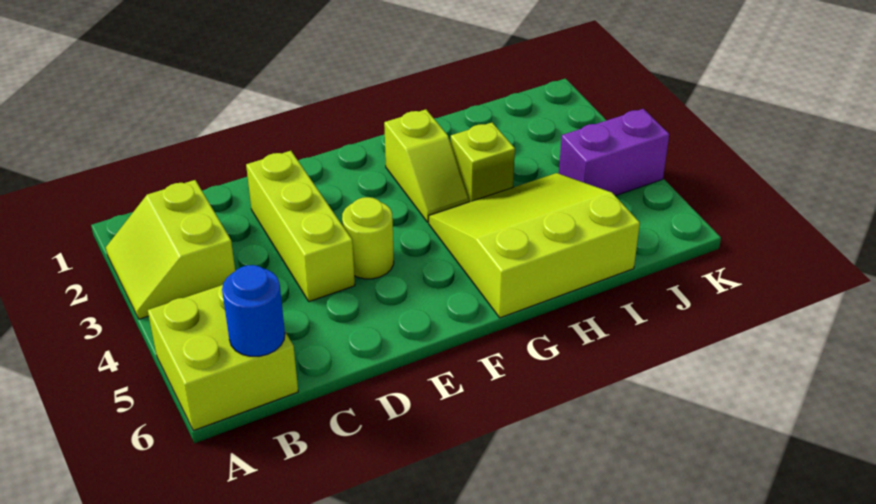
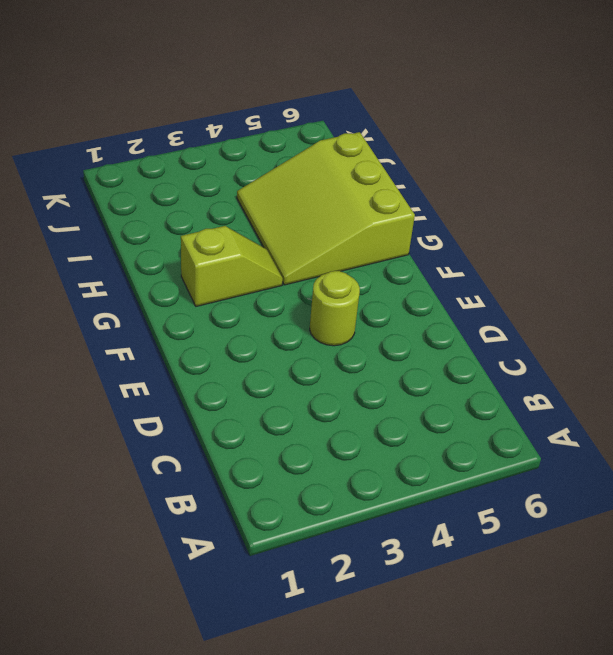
none -> lime 2x2 slope [106,180,235,319]
none -> lime 2x2 brick [148,285,298,431]

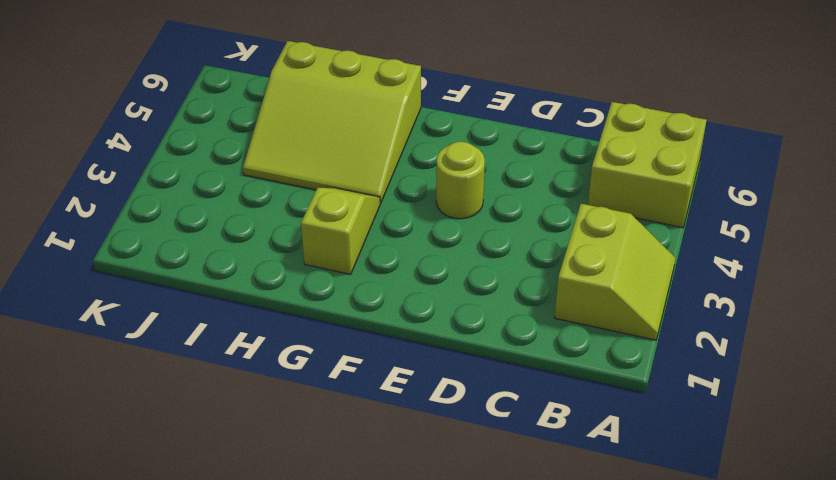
none -> lime 1x3 brick [246,151,355,302]
none -> lime 1x1 brick [450,123,515,202]

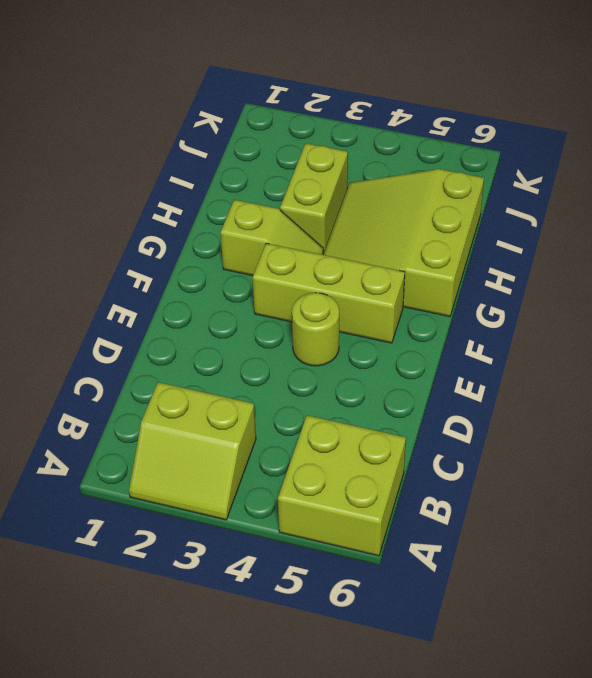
lime 1x3 brick [253,243,405,343] -> lime 1x3 brick moved to [246,151,355,302]
lime 1x2 brick [280,143,348,253] -> lime 1x1 brick [450,123,515,202]
none -> purple 1x2 brick [559,109,669,196]
none -> blue 1x1 round brick [222,265,285,356]

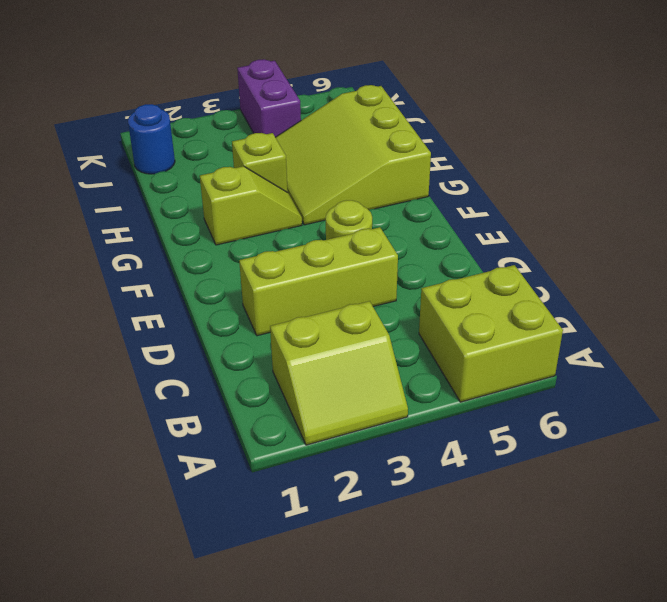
blue 1x1 round brick [128,104,175,174] -> blue 1x1 round brick moved to [222,265,285,356]

